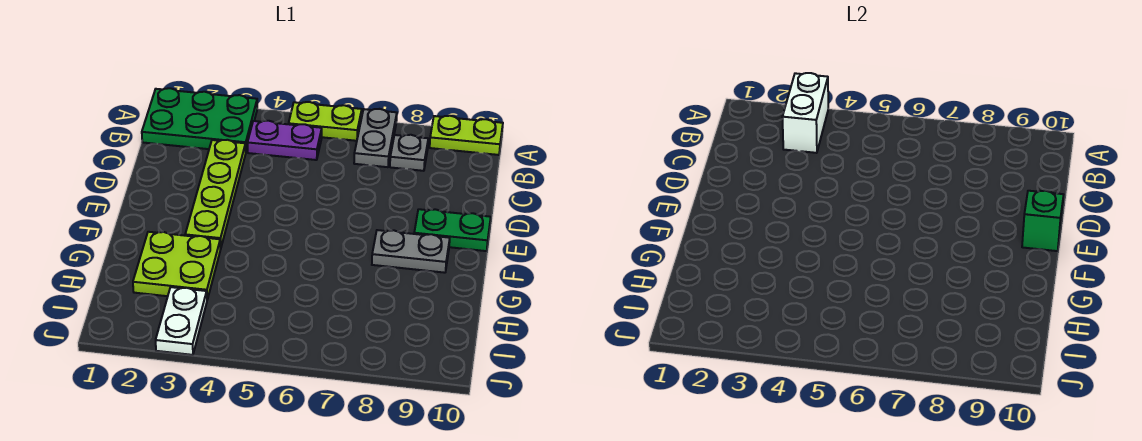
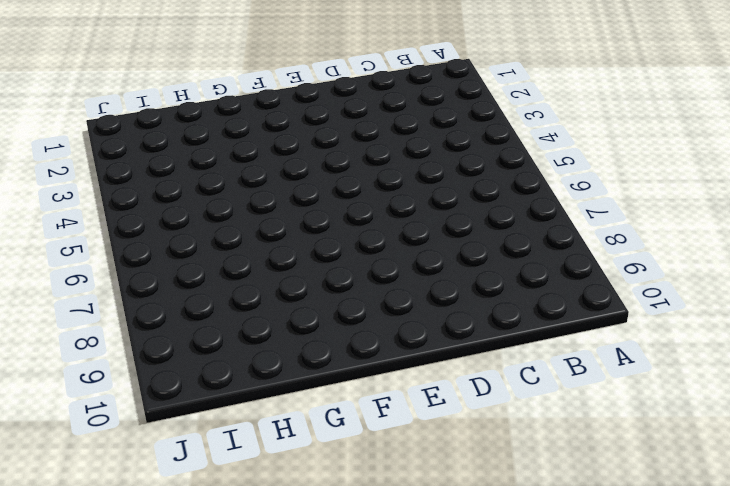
none -> green 2x3 plate [142,88,257,151]
none -> lime 1x2 plate [289,102,362,141]
none -> grey 1x2 plate [354,109,397,167]

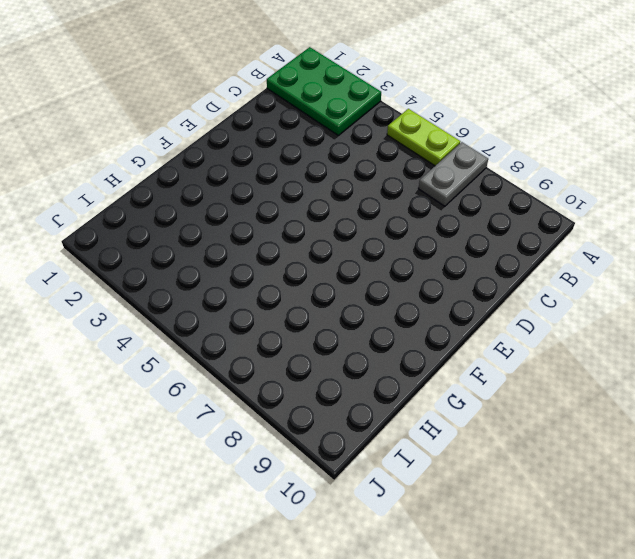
none -> lime 1x2 plate [430,116,503,155]
none -> purple 1x2 plate [247,121,322,160]
none -> grey 1x1 plate [390,135,428,171]

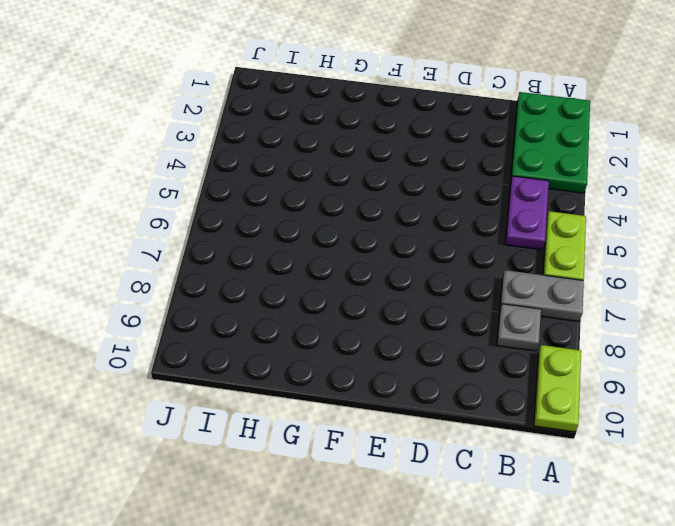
none -> lime 1x4 plate [185,140,246,249]
none -> green 1x2 plate [414,209,491,251]
none -> grey 1x2 plate [372,230,450,273]

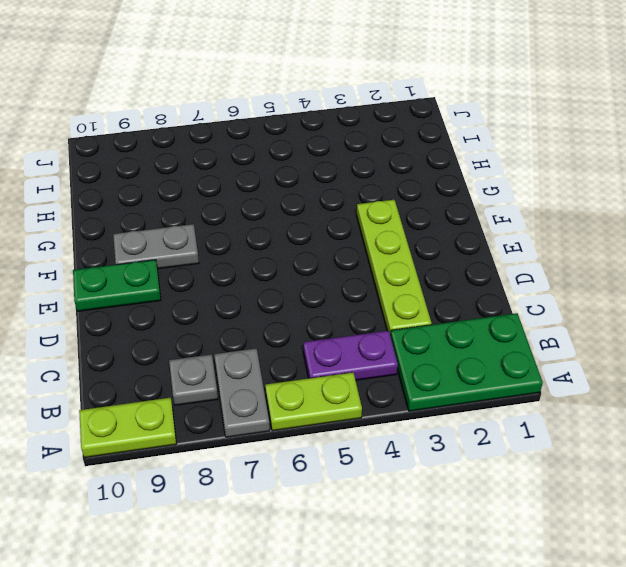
none -> lime 2x2 plate [133,232,221,299]
none -> white 1x2 plate [156,287,207,355]
none -> white 1x2 brick [782,73,828,153]

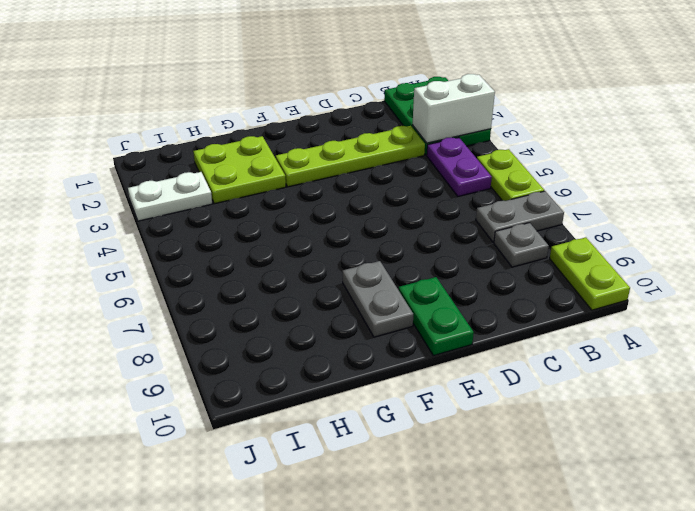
none -> green 1x1 brick [1022,191,1064,251]

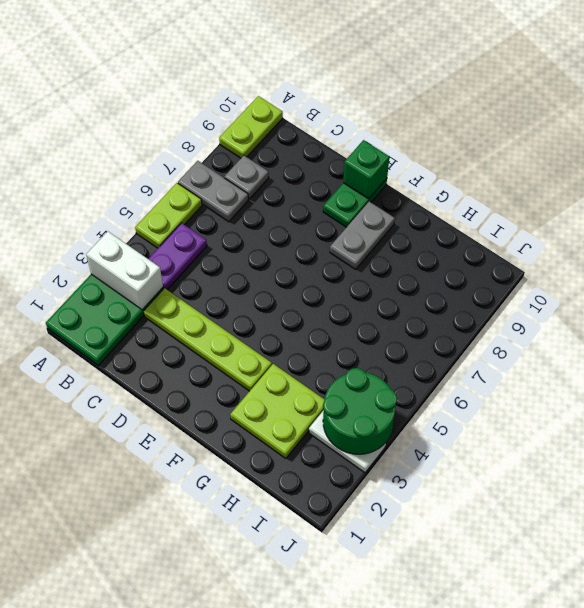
green 2x2 round brick [323,368,397,454] -> none

